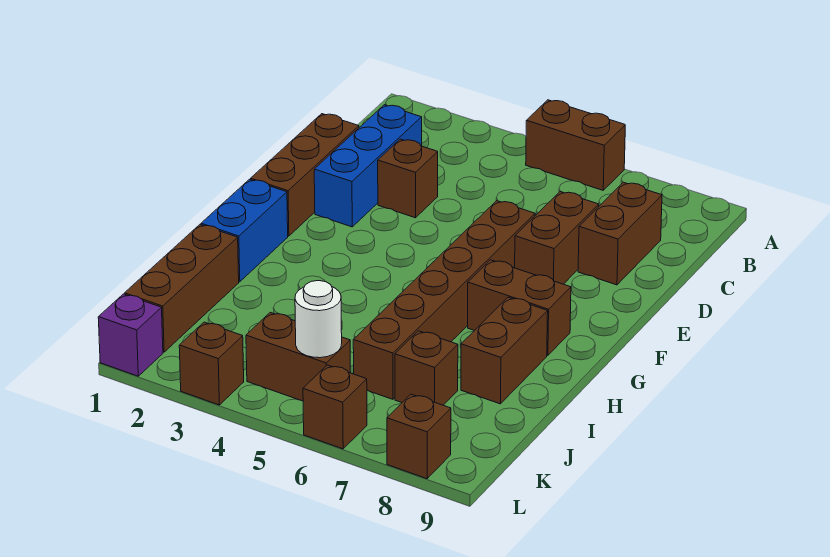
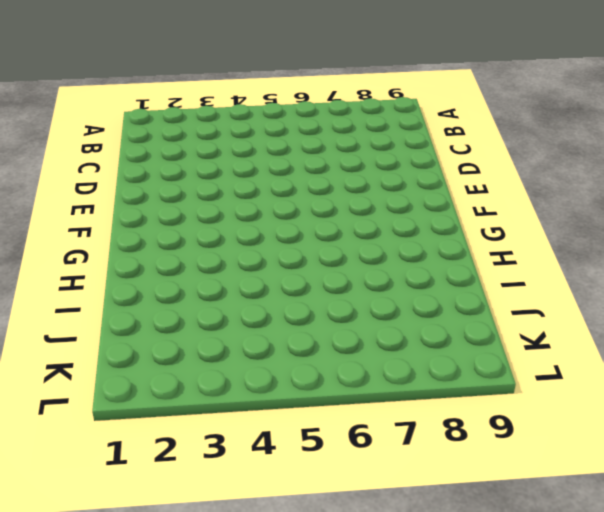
none -> brown 1x2 brick [526,100,625,190]
none -> blue 1x3 brick [314,105,422,227]
none -> brown 1x2 brick [578,182,662,285]

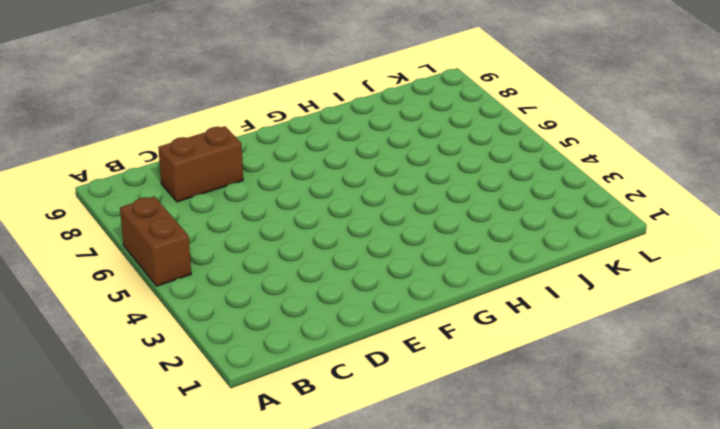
none -> blue 1x3 brick [314,105,422,227]
none -> brown 1x3 brick [251,114,359,236]
none -> brown 1x1 brick [378,139,438,218]

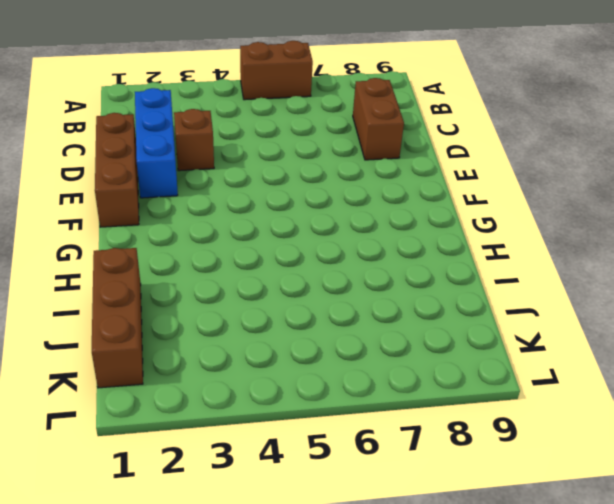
none -> brown 1x2 brick [515,191,599,284]
none -> brown 1x6 brick [353,201,535,399]
none -> blue 1x2 brick [201,179,288,282]

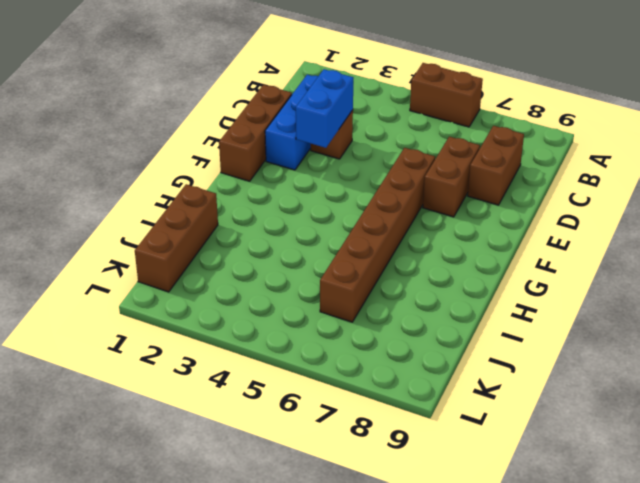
blue 1x2 brick [296,69,353,148] -> blue 1x2 brick moved to [201,179,288,282]
none -> brown 1x2 brick [468,260,571,355]
none -> brown 1x2 brick [461,297,548,404]
none -> brown 1x1 brick [395,331,458,405]

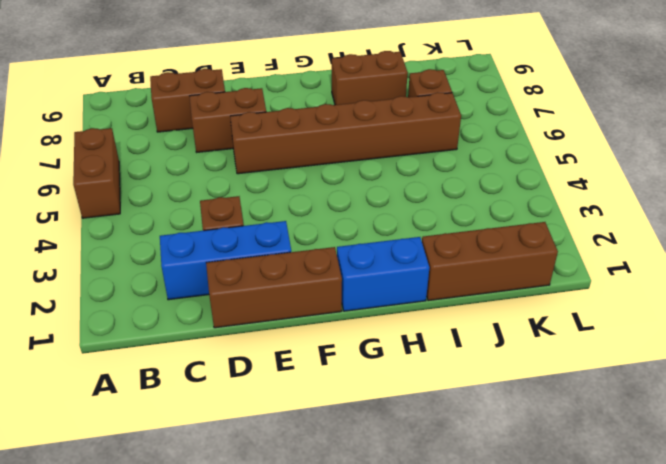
none -> brown 1x2 brick [468,260,571,355]
none -> brown 1x2 brick [246,312,351,401]
none -> purple 1x1 brick [98,294,163,376]

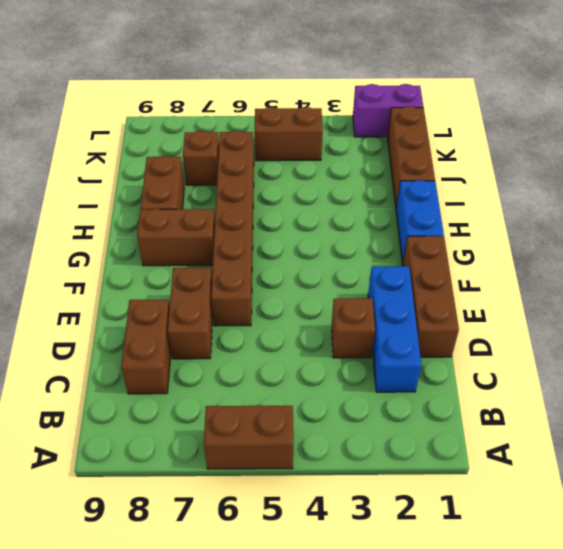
purple 1x2 brick [353,84,423,137] -> purple 1x1 brick [98,294,163,376]
none -> brown 1x1 brick [179,322,244,405]
none -> brown 1x1 brick [303,365,367,449]
none -> brown 1x1 brick [387,394,451,479]

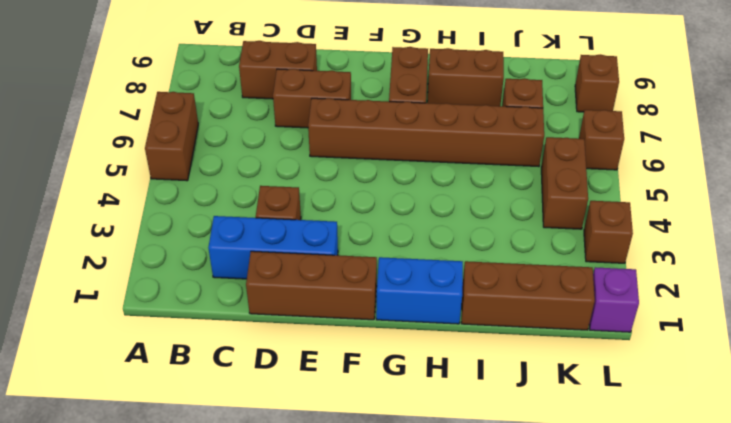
none -> white 1x1 round brick [295,281,342,358]

